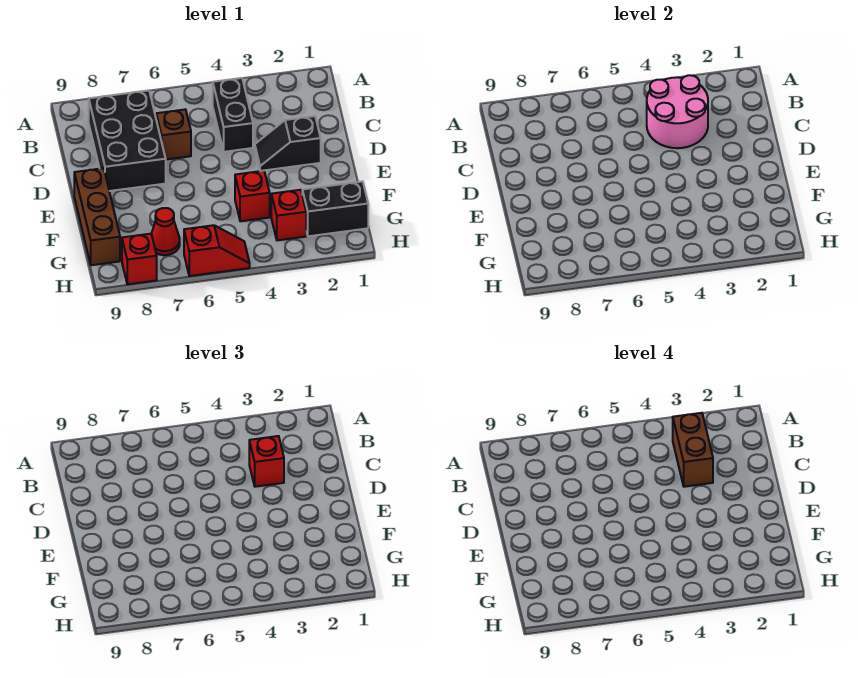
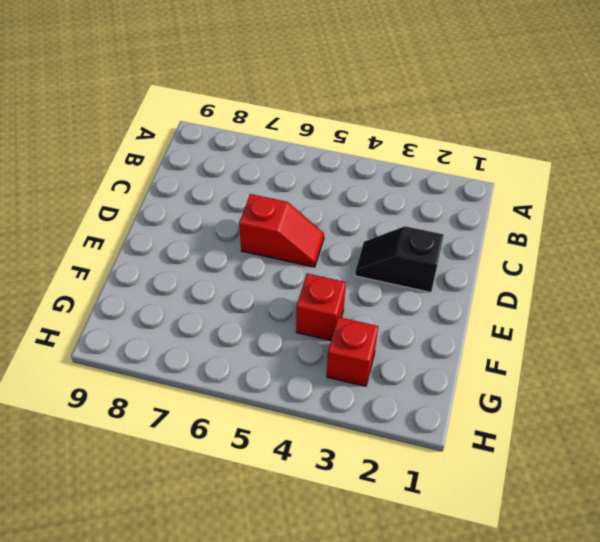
red 1x2 slope [239,194,324,267] -> red 1x2 slope moved to [184,225,250,276]
none -> black 1x2 brick [213,78,253,152]
none -> black 2x3 brick [89,90,166,191]
none -> brown 1x1 brick [156,109,191,160]

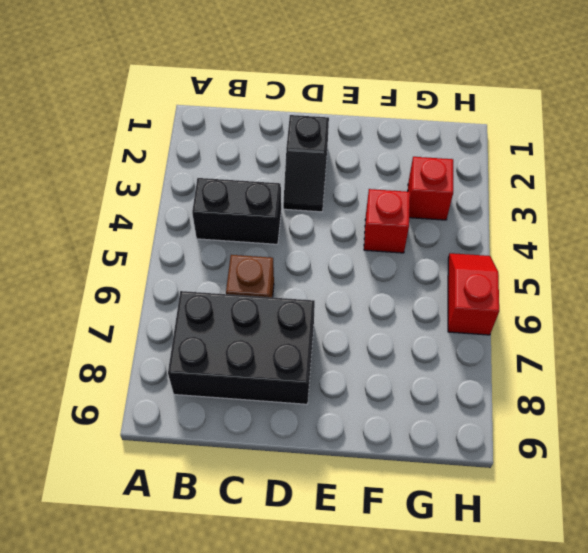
none -> brown 1x3 brick [74,168,120,265]
none -> black 1x2 brick [302,181,368,236]
none -> red 1x1 cone [151,208,180,255]

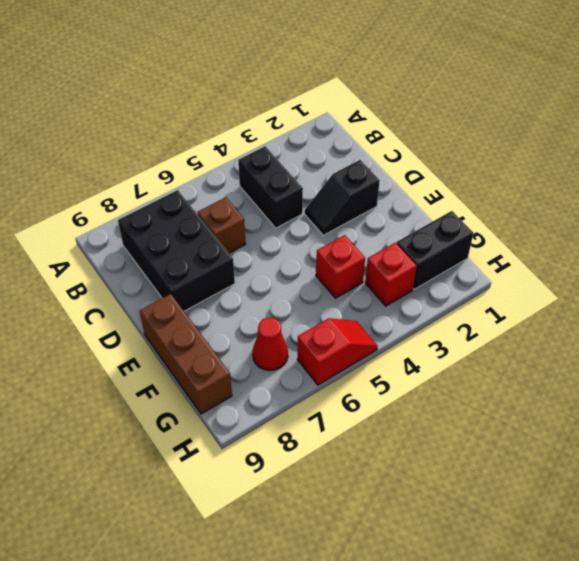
none -> red 1x1 brick [122,234,157,284]
none -> pink 2x2 round brick [647,75,708,148]
none -> red 1x1 brick [249,436,284,487]

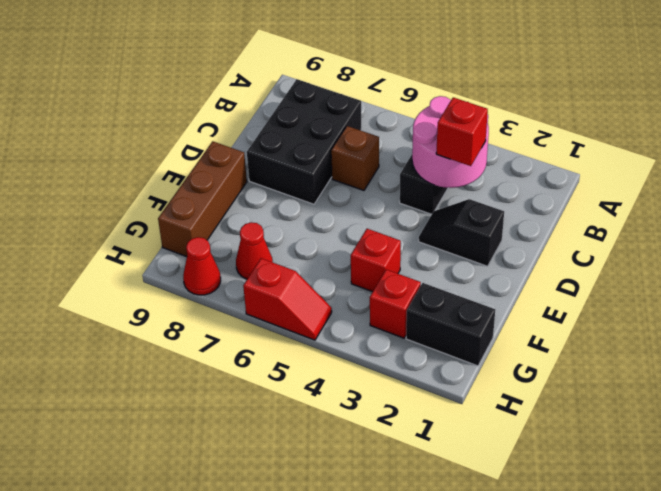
red 1x1 cone [183,237,221,295] -> red 1x1 brick [122,234,157,284]
none -> brown 1x2 brick [673,413,713,487]

